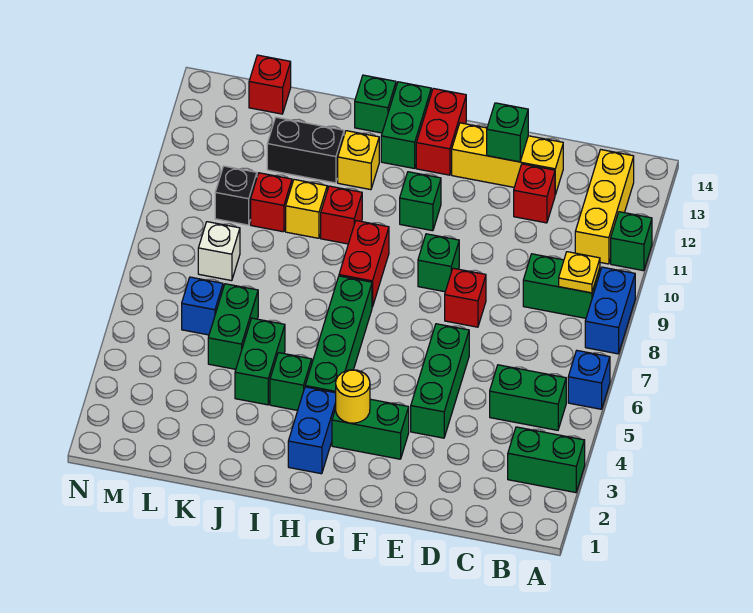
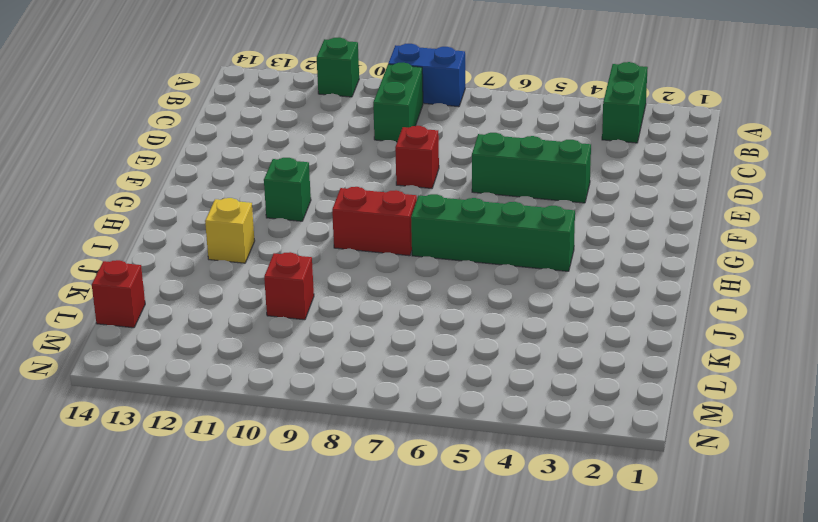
none -> blue 1x1 brick [568,351,610,409]
none -> green 1x2 brick [490,365,566,430]
none -> yellow 1x3 brick [575,150,634,264]
none -> red 1x1 brick [514,164,555,223]

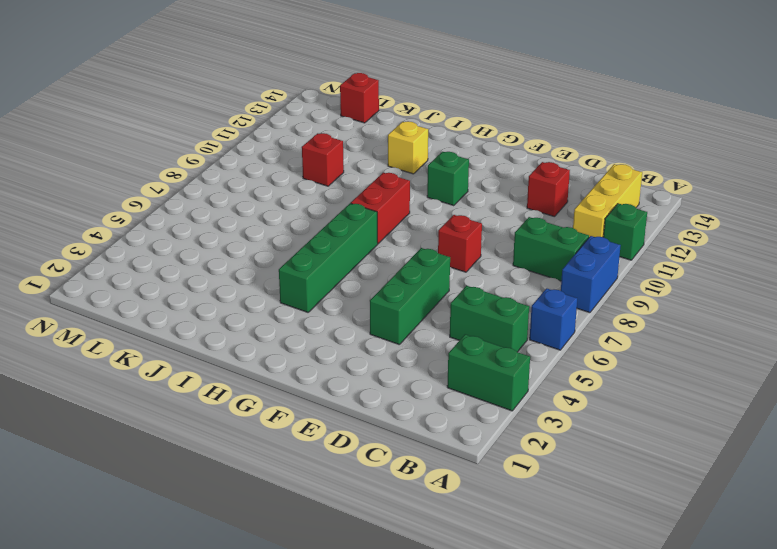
none -> yellow 1x3 brick [452,123,563,195]
none -> green 1x2 brick [332,399,409,459]
none -> green 1x1 brick [418,234,459,292]
none -> red 1x2 brick [416,88,466,175]

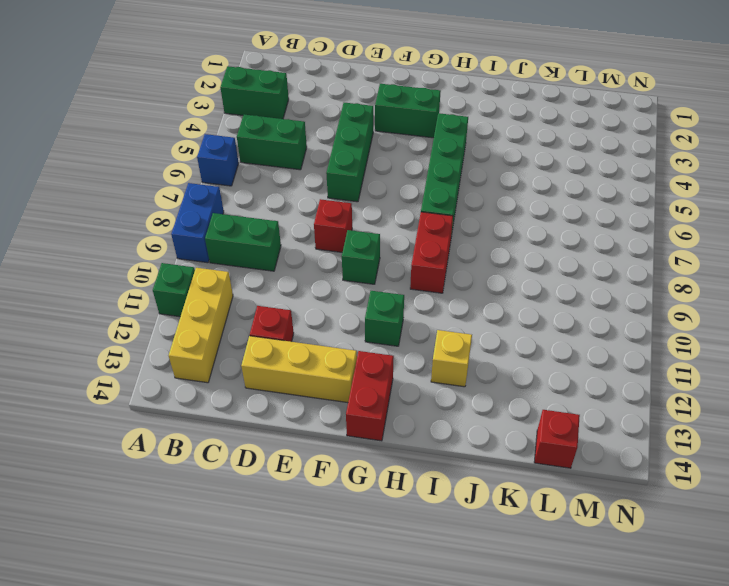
none -> blue 1x2 brick [288,387,336,474]
none -> green 1x2 brick [381,82,431,168]
none -> green 1x1 brick [270,353,312,410]
none -> red 1x1 brick [321,186,362,244]

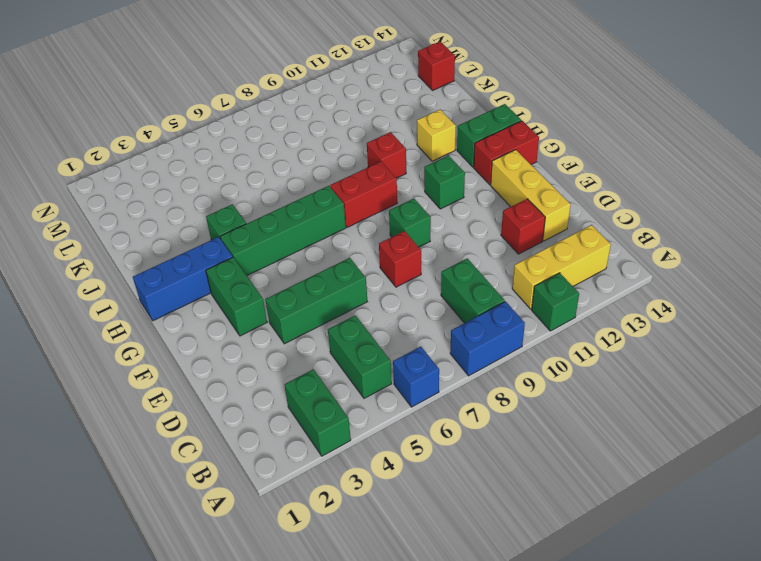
blue 1x3 brick [133,237,233,321] -> blue 1x2 brick [288,387,336,474]
none -> green 1x1 brick [355,75,396,133]
none -> green 1x2 brick [235,318,285,405]
none -> yellow 1x1 brick [286,180,327,238]
none -> black 1x2 brick [267,117,344,183]

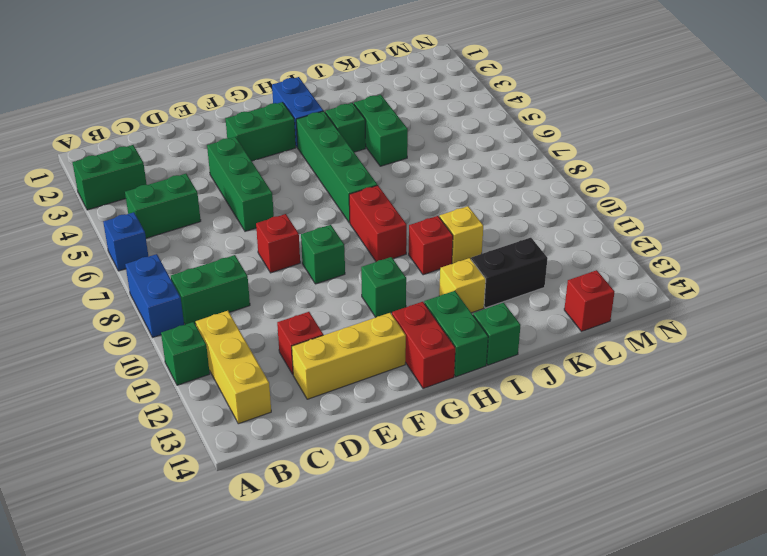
none -> green 1x2 brick [208,284,258,369]
none -> red 1x1 brick [251,173,292,232]
none -> blue 1x1 brick [182,277,223,335]
none -> white 1x1 brick [198,222,240,281]

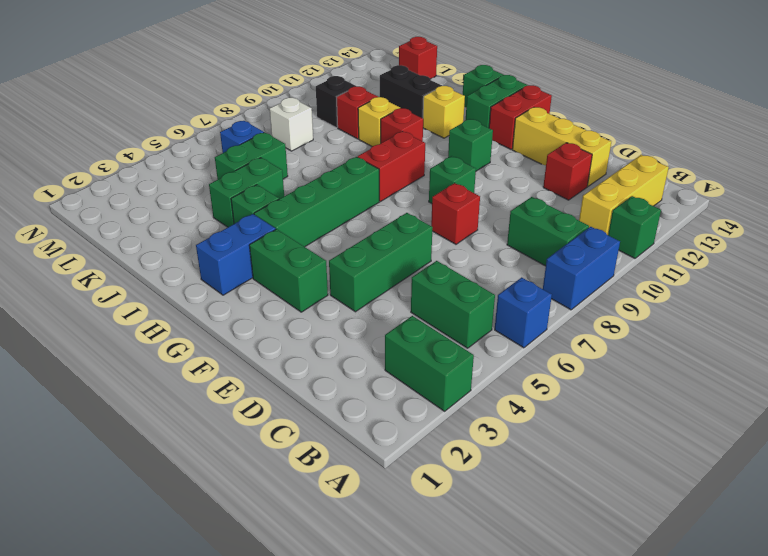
none -> yellow 1x1 plate [559,252,600,293]
none -> green 1x1 brick [487,103,528,162]
none -> yellow 1x1 round brick [336,370,370,423]

